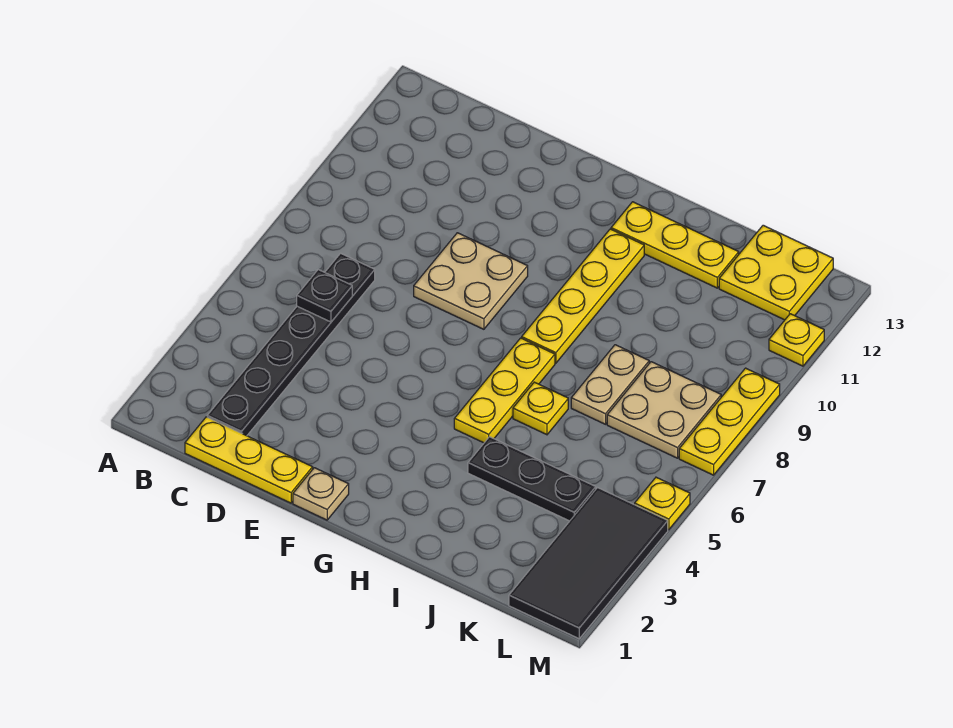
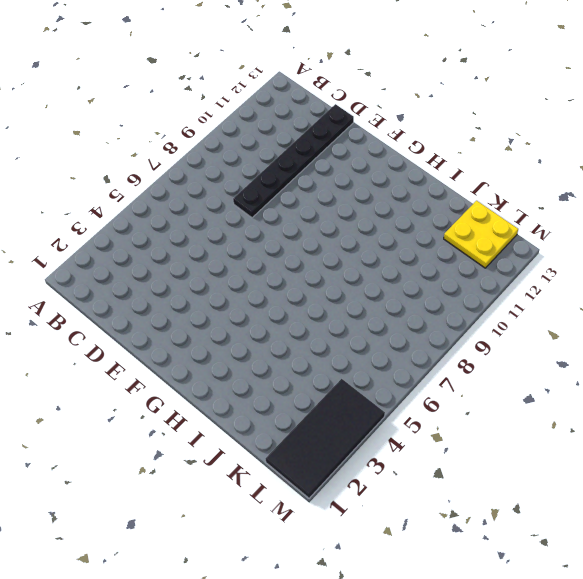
black 1x6 plate [233,104,354,218] -> black 1x6 plate moved to [207,253,375,436]
none -> yellow 1x3 plate [185,417,313,503]
none -> tan 2x2 plate [414,233,528,329]
none -> tan 1x1 plate [293,468,349,520]

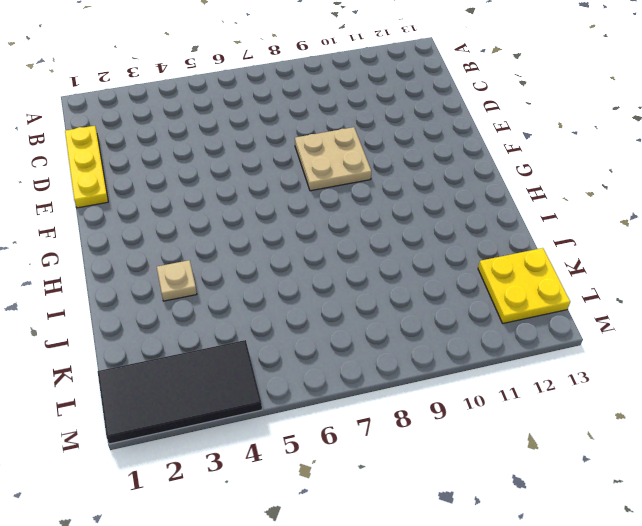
tan 1x1 plate [157,260,197,301] -> tan 1x1 plate moved to [293,468,349,520]
none -> black 1x6 plate [207,253,375,436]
none -> yellow 1x3 plate [454,338,555,443]
none -> yellow 1x4 plate [522,229,644,363]

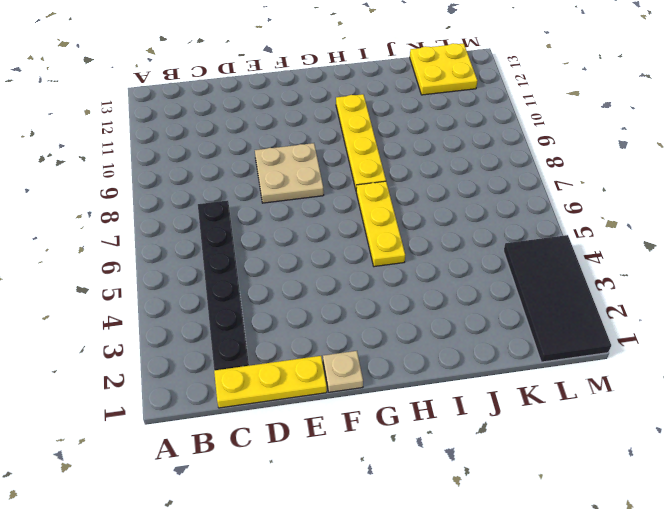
none -> yellow 1x3 plate [611,202,739,288]
none -> black 1x3 plate [468,437,596,521]
none -> yellow 1x1 plate [513,382,568,435]

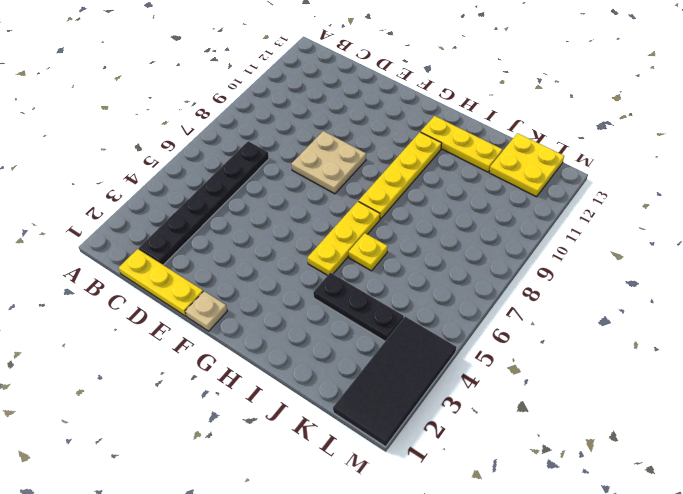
none -> tan 1x2 plate [571,345,649,424]
none -> tan 2x2 plate [607,362,721,458]
none -> yellow 1x1 plate [635,477,690,530]

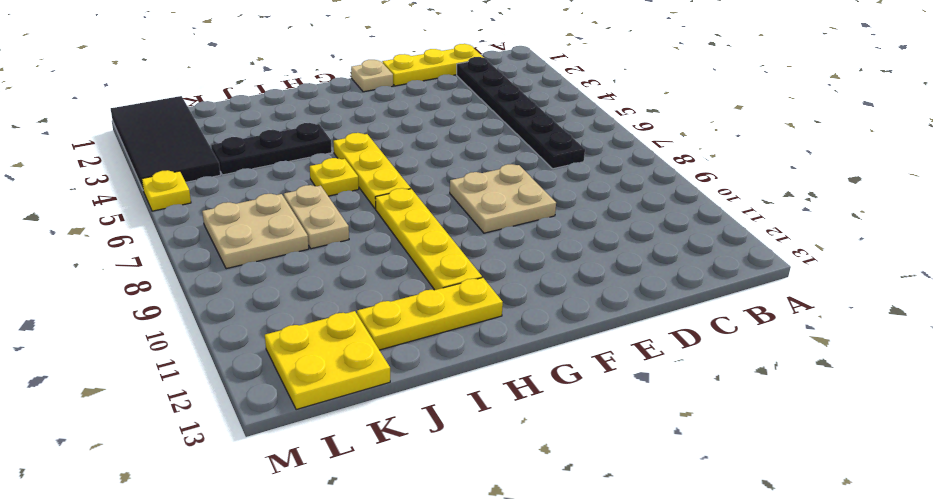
none -> yellow 1x3 plate [679,368,780,475]
none -> yellow 1x1 plate [769,314,824,366]
none -> black 1x1 plate [297,270,352,322]

